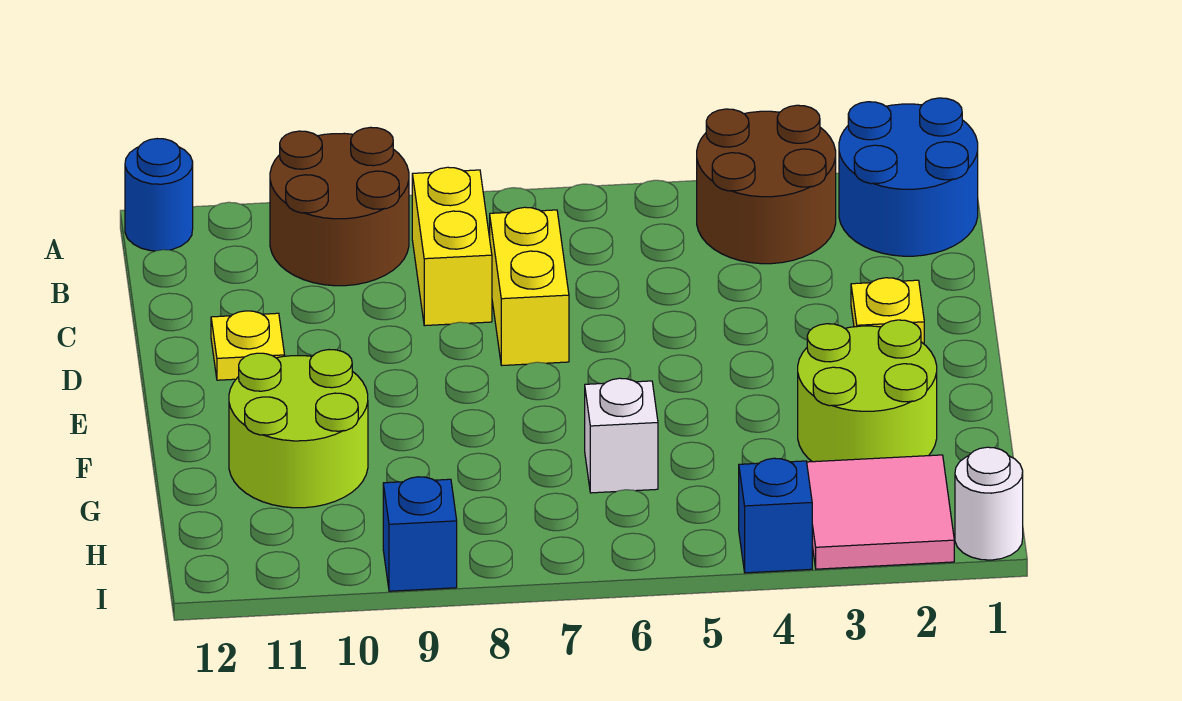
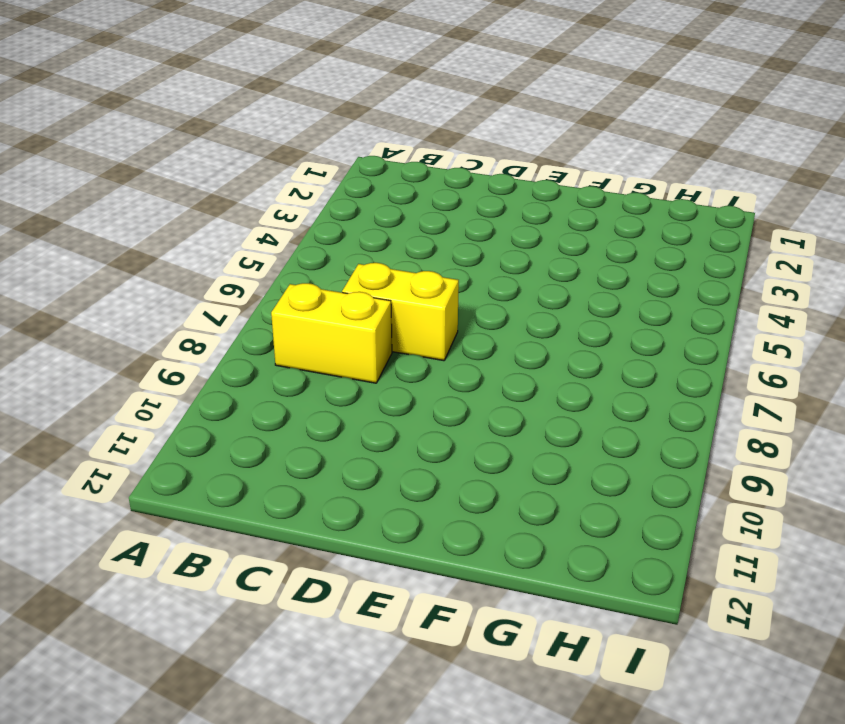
none -> blue 2x2 round brick [839,98,978,256]
none -> brown 2x2 round brick [697,105,836,264]
none -> brown 2x2 round brick [270,127,409,286]

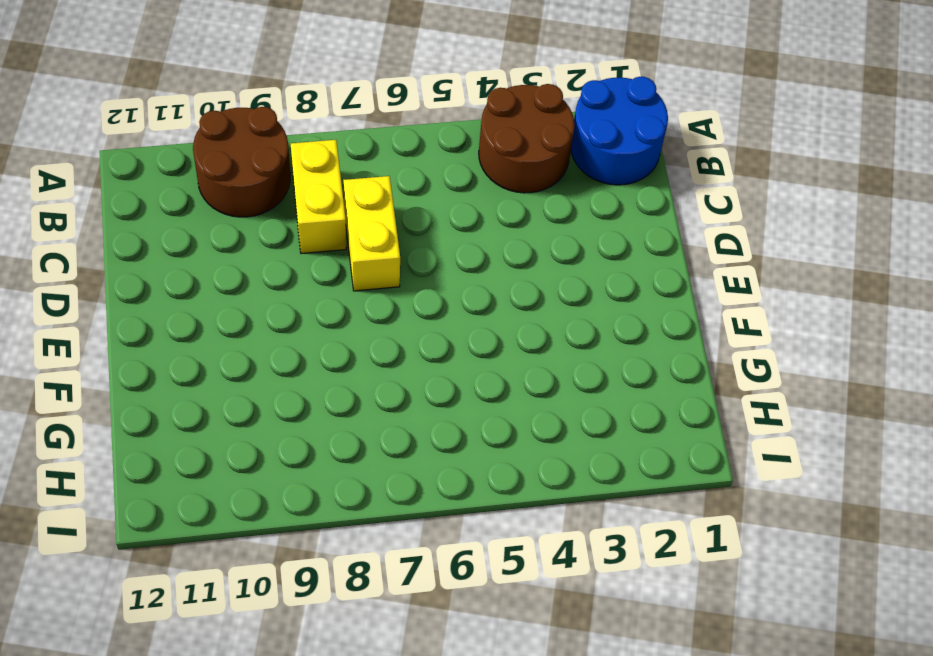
none -> blue 1x1 round brick [125,139,193,251]
none -> yellow 1x1 plate [851,278,924,344]
none -> yellow 1x1 plate [211,311,285,380]

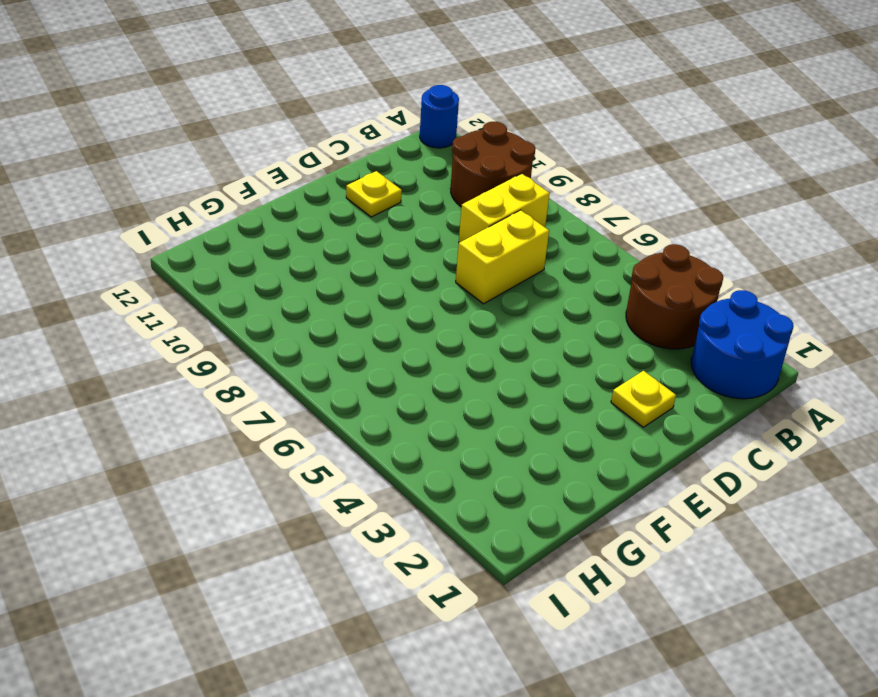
none -> lime 2x2 round brick [798,320,937,462]
none -> lime 2x2 round brick [229,350,368,508]
none -> white 1x1 brick [585,378,658,493]

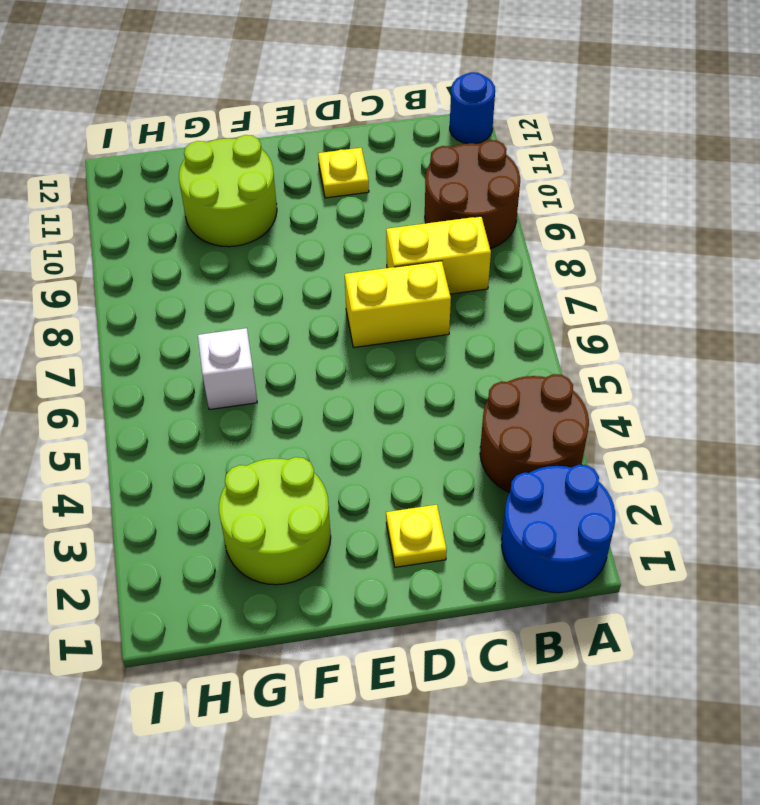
none -> pink 2x2 tile [807,455,954,569]
none -> white 1x1 round brick [955,447,1023,560]
none -> blue 1x1 brick [739,458,812,573]

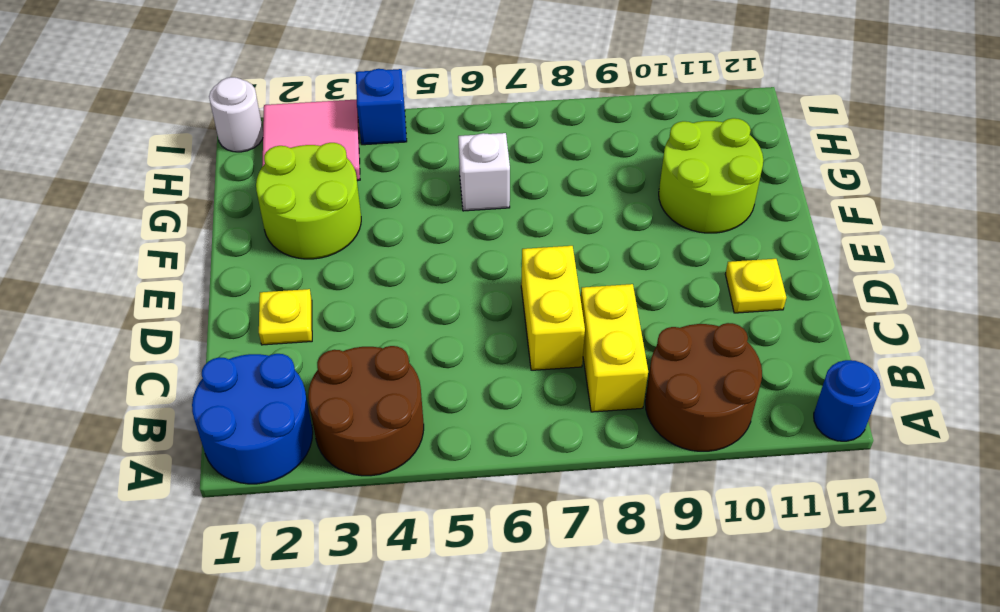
none -> blue 1x1 brick [383,477,457,591]

